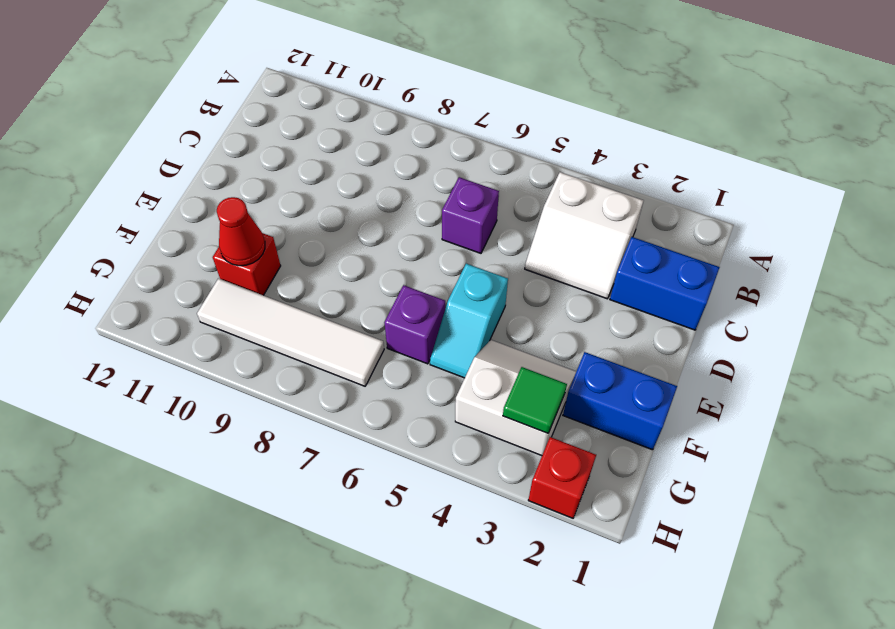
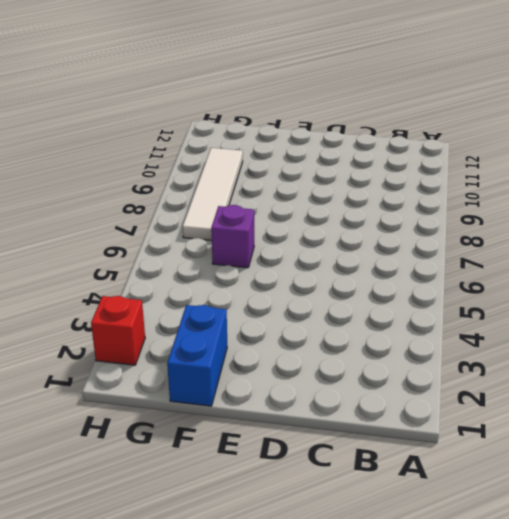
none -> white 2x2 slope [525,172,643,299]
none -> blue 1x2 brick [610,237,720,330]
none -> purple 1x1 brick [442,177,499,253]

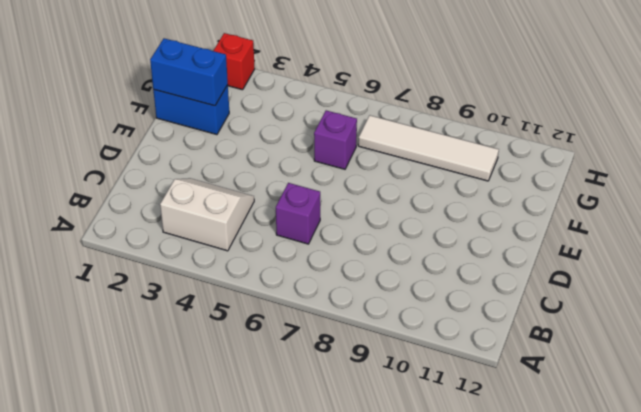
blue 1x2 brick [150,38,228,106] -> blue 1x2 brick moved to [610,237,720,330]
none -> cyan 1x2 slope [430,264,508,378]
none -> white 2x2 slope [455,340,576,456]
none -> red 1x1 brick [213,233,281,295]

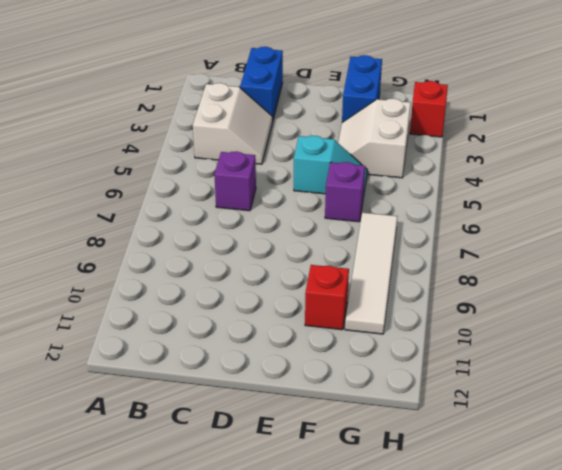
none -> red 1x1 cone [217,197,265,266]
none -> green 1x1 tile [503,367,567,433]

